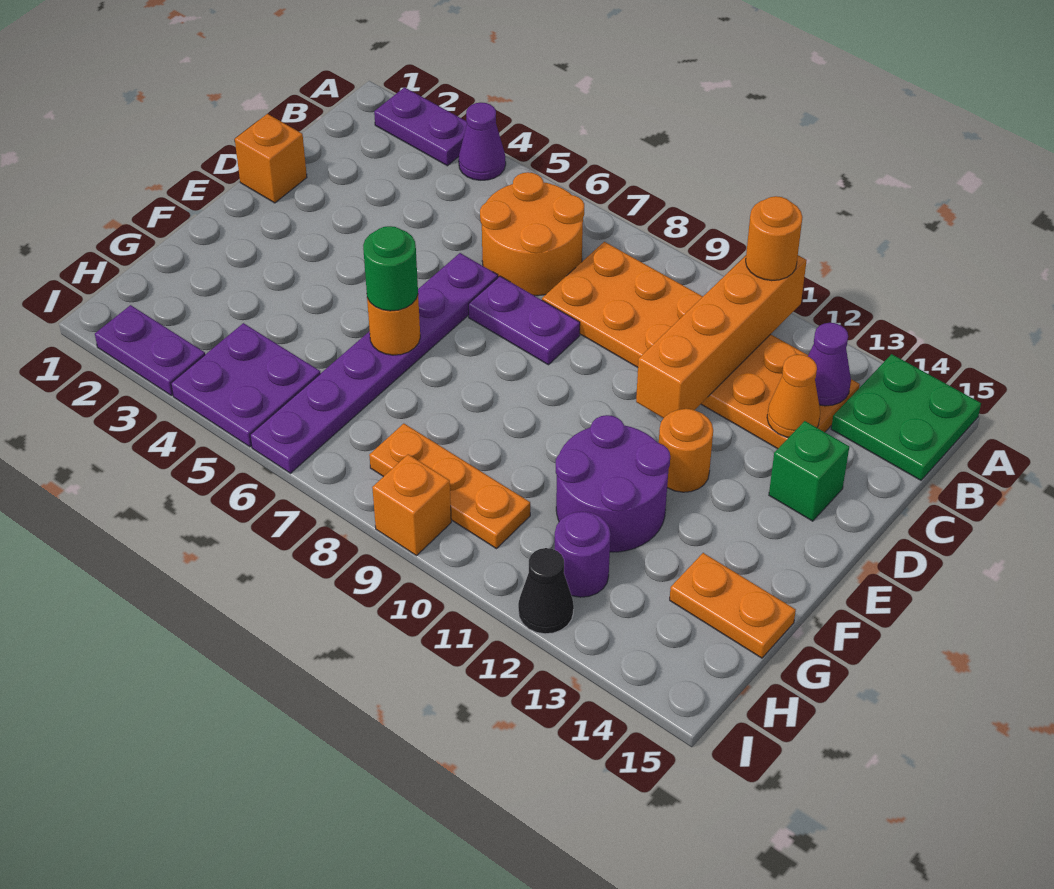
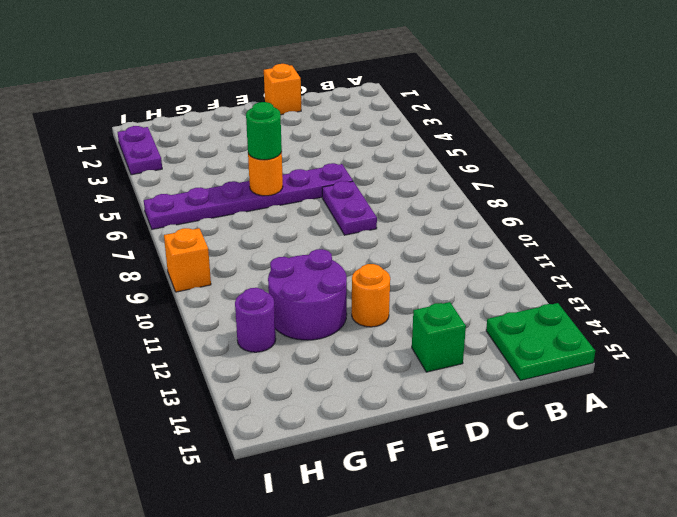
none -> purple 1x2 plate [374,87,467,166]
none -> purple 1x1 cone [459,103,506,180]
none -> orange 2x2 round brick [480,172,584,296]

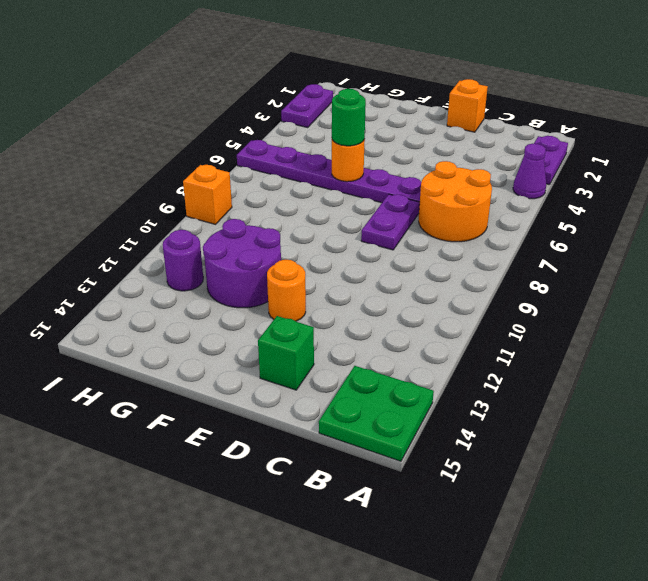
none -> orange 2x6 plate [542,242,860,449]
none -> orange 1x2 plate [670,553,796,658]
none -> purple 2x2 plate [171,323,320,447]

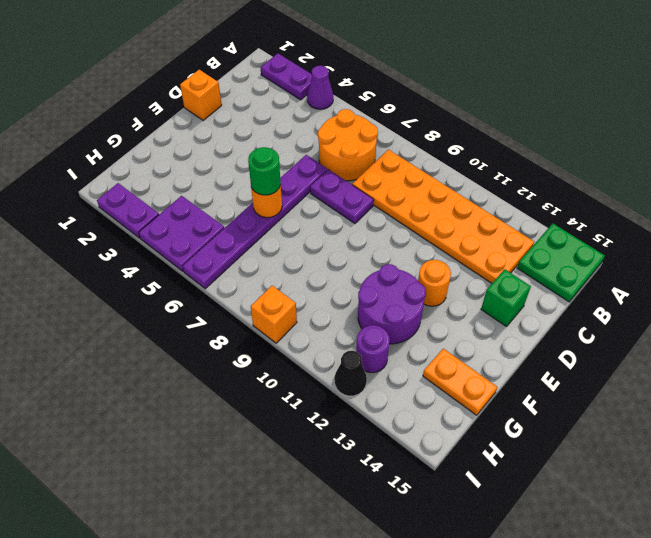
none -> orange 1x3 plate [369,424,530,549]
none -> orange 1x4 brick [636,255,807,418]
none -> purple 1x1 cone [808,323,851,406]

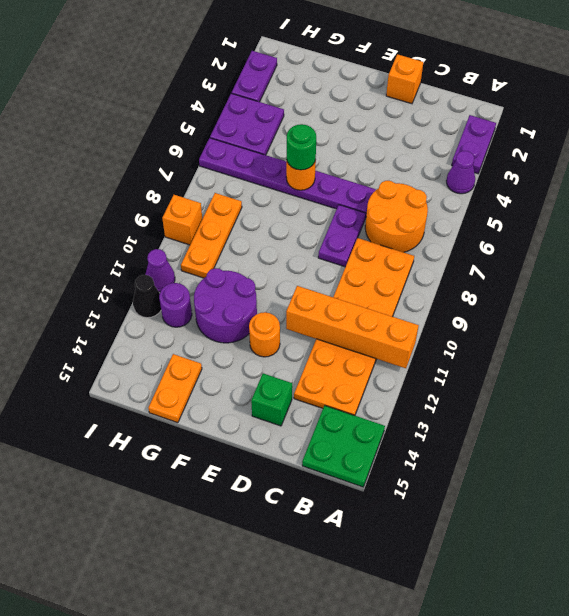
purple 1x1 cone [145,249,175,292] -> purple 1x1 cone moved to [808,323,851,406]
none -> orange 1x1 cone [767,355,820,437]
none -> orange 1x1 round brick [746,196,802,281]

